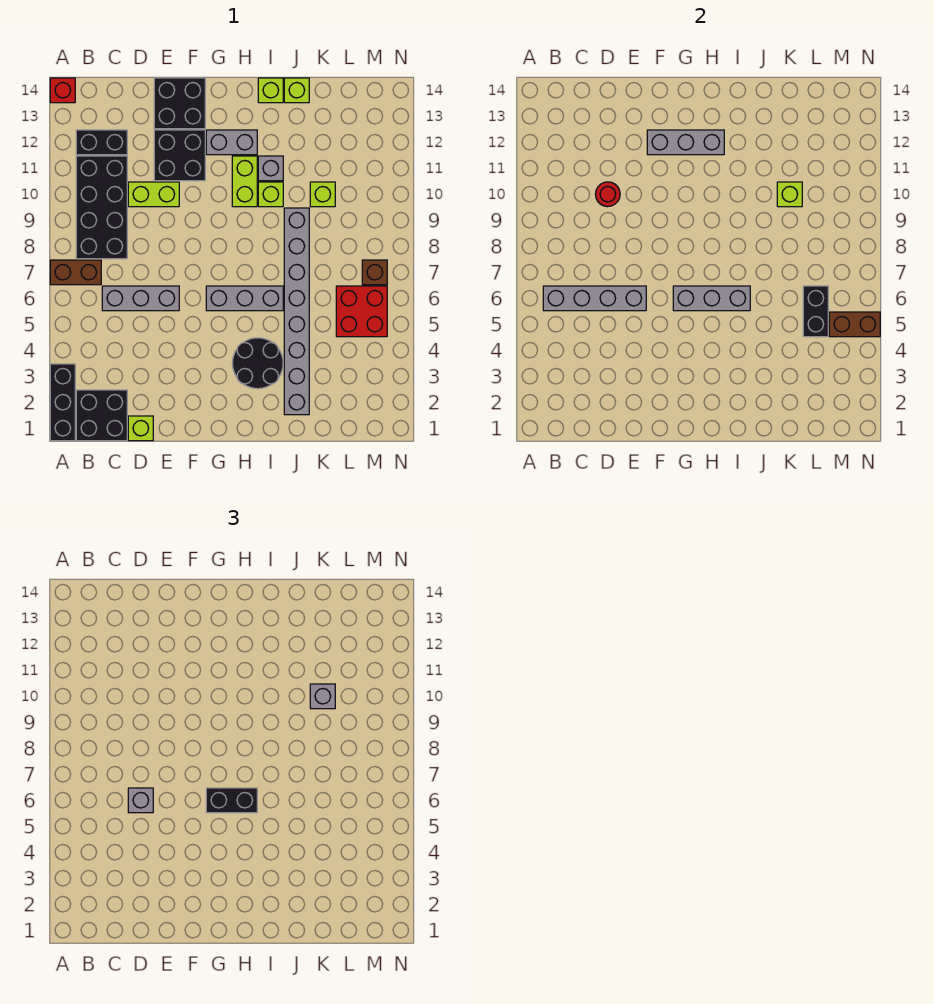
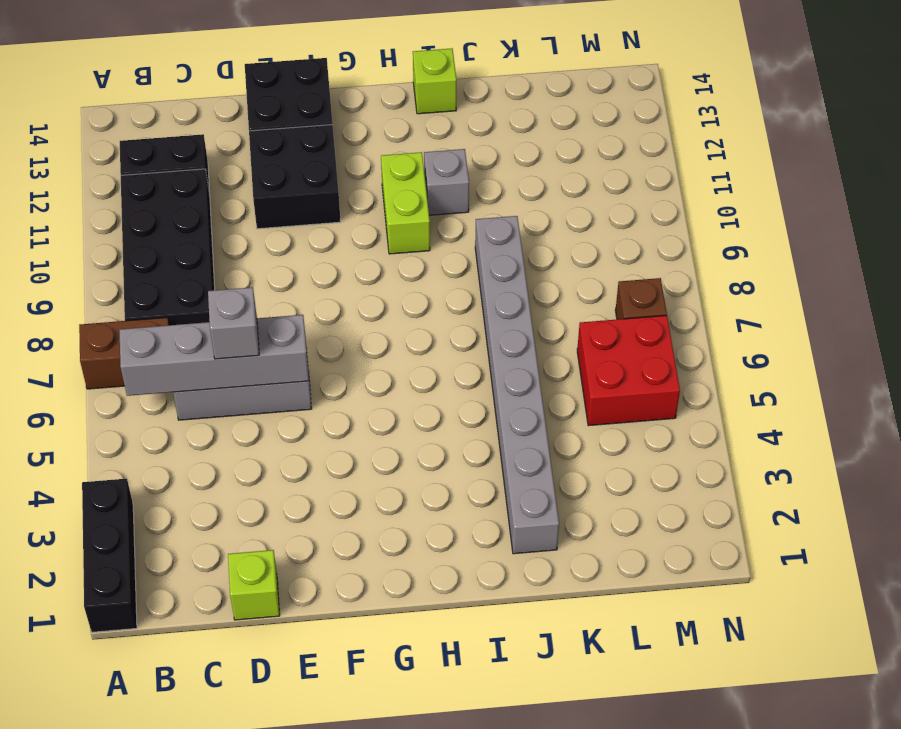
none -> red 1x1 brick [50,78,75,103]
none -> black 2x2 brick [76,390,127,441]
none -> lime 1x2 brick [128,182,179,207]
none -> grey 1x3 brick [206,286,283,311]

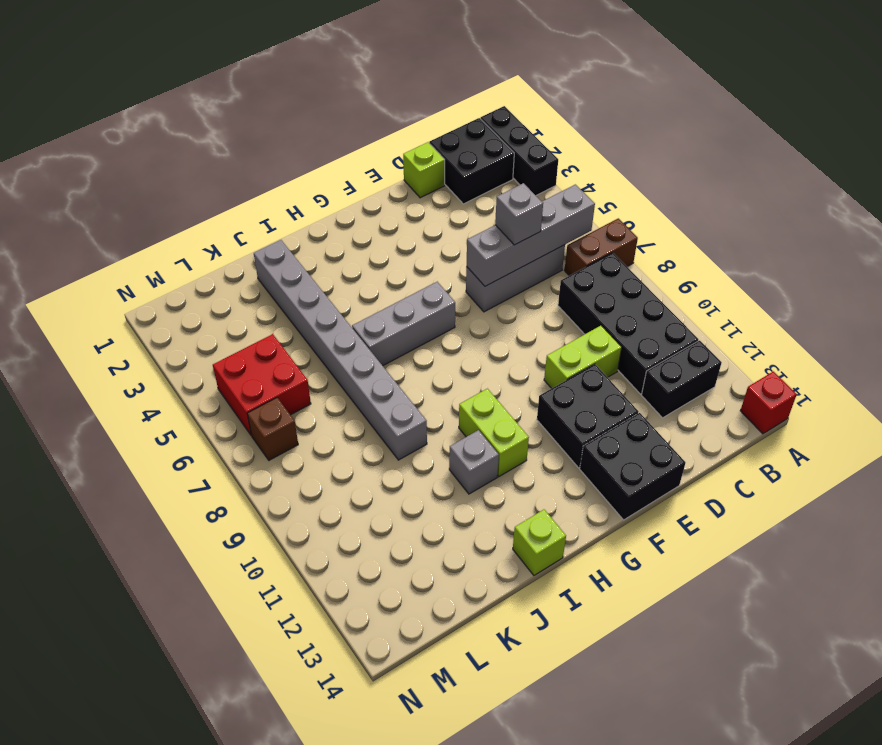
none -> grey 1x2 brick [206,130,257,155]
none -> black 2x2 round brick [232,338,283,389]
none -> lime 1x1 brick [258,182,283,207]
none -> lime 1x1 brick [284,78,309,103]

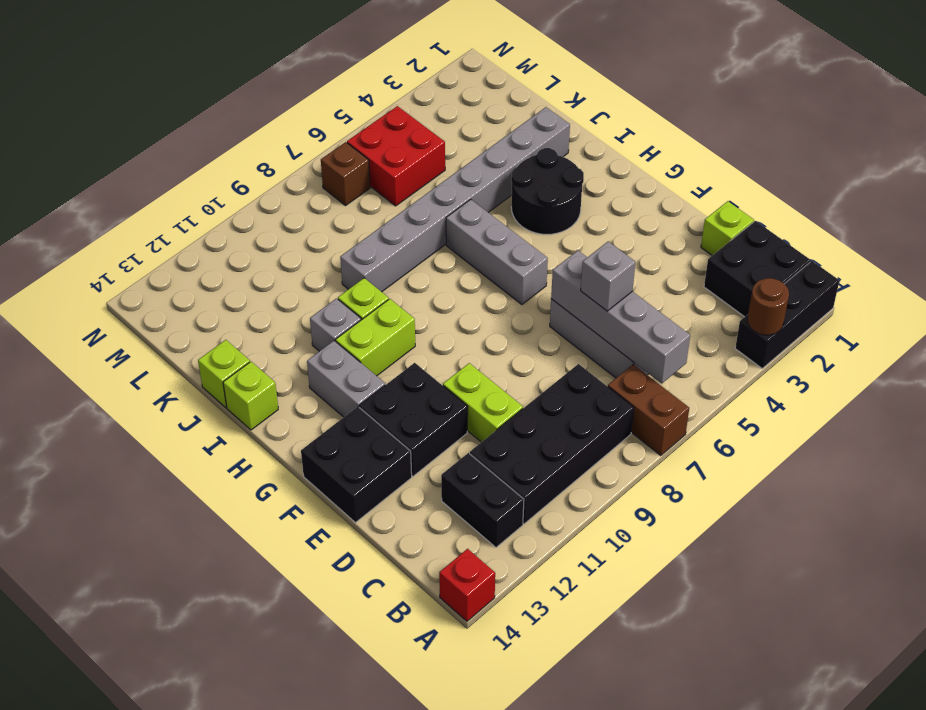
brown 1x1 round brick [747,278,789,335] -> none
none -> lime 1x1 brick [310,182,335,207]
none -> red 1x1 round brick [595,182,620,207]
none -> grey 1x3 brick [647,130,724,155]
none -> grey 1x3 brick [673,286,750,311]

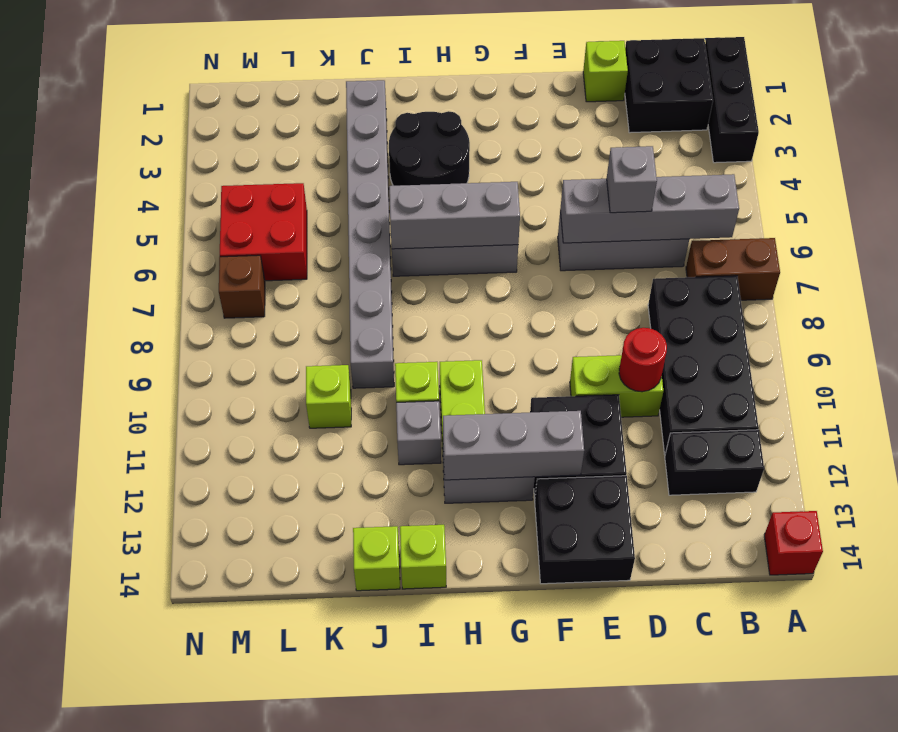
none -> lime 1x1 brick [777,182,802,207]
none -> black 1x2 brick [803,286,828,337]
none -> brown 1x2 brick [829,312,880,337]
none -> black 1x2 brick [206,788,257,813]

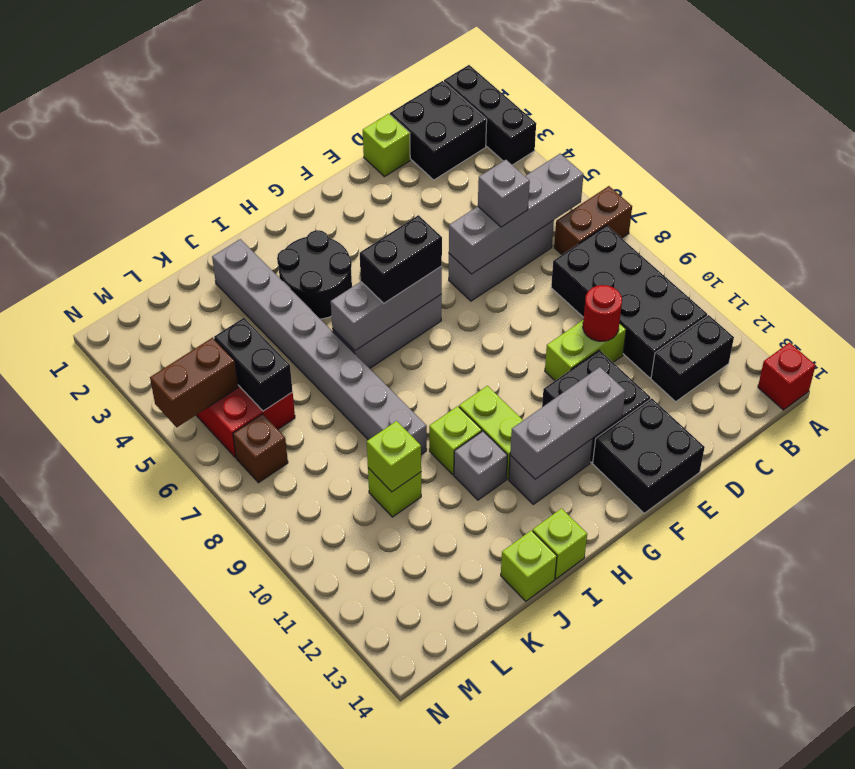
none -> grey 1x1 brick [310,684,335,709]

